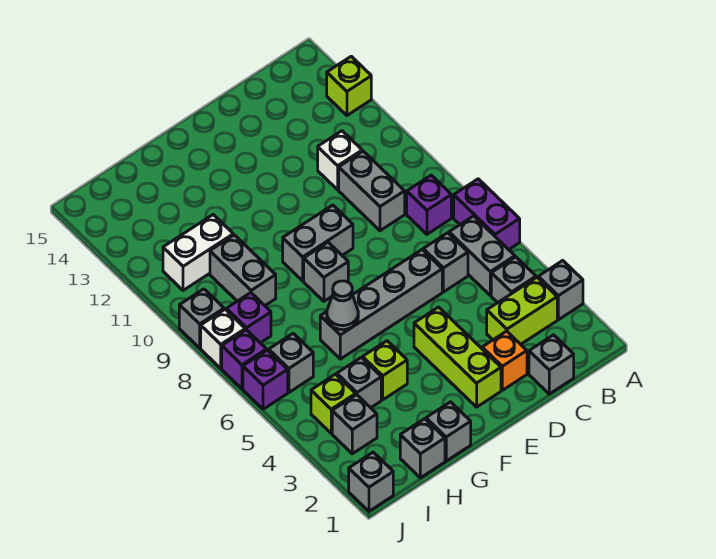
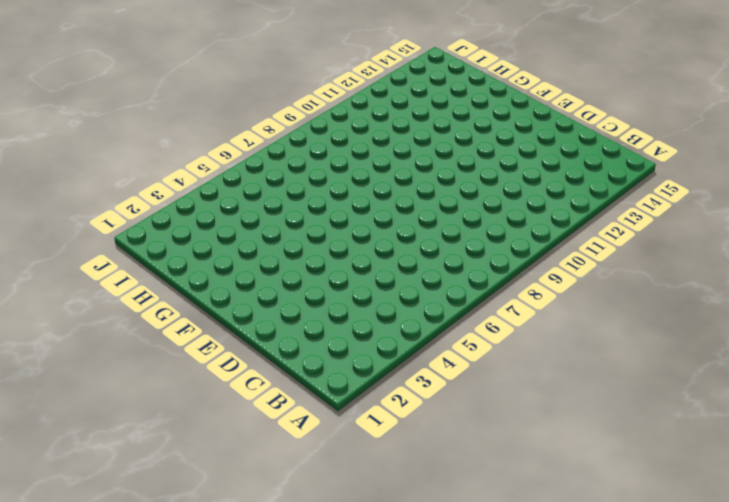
none -> grey 1x1 brick [538,261,583,320]
none -> purple 1x2 brick [454,179,520,250]
none -> lime 1x1 brick [327,56,371,115]
none -> lime 1x2 brick [487,278,557,344]

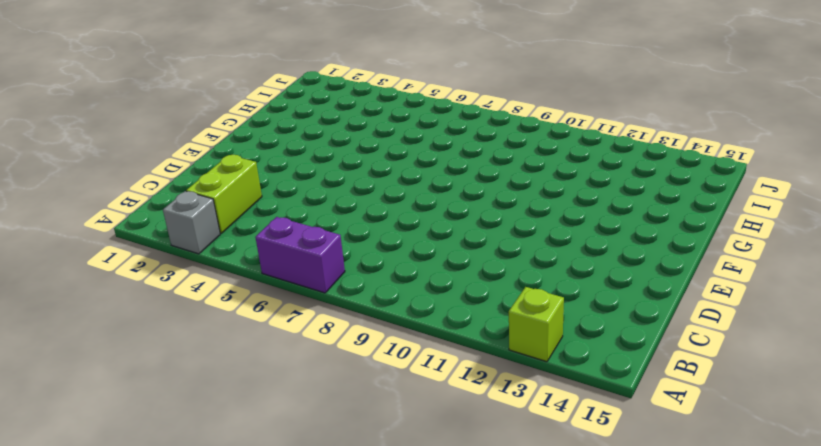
none -> grey 1x1 brick [491,257,536,303]
none -> grey 1x2 brick [449,216,515,296]
none -> purple 1x1 brick [407,175,451,234]
none -> grey 1x1 brick [529,335,574,394]

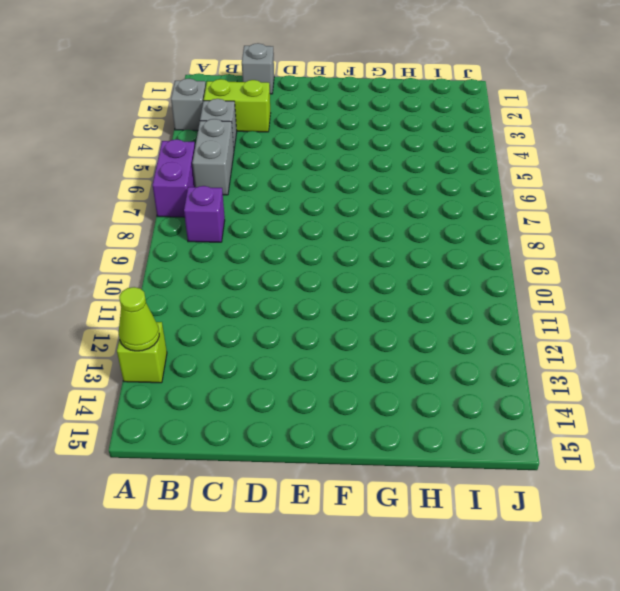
lime 1x1 cone [119,287,159,351] -> none
none -> grey 1x1 brick [423,233,468,292]
none -> grey 1x2 brick [339,151,405,231]
none -> white 1x1 brick [318,131,362,190]
none -> orange 1x1 brick [482,331,527,390]

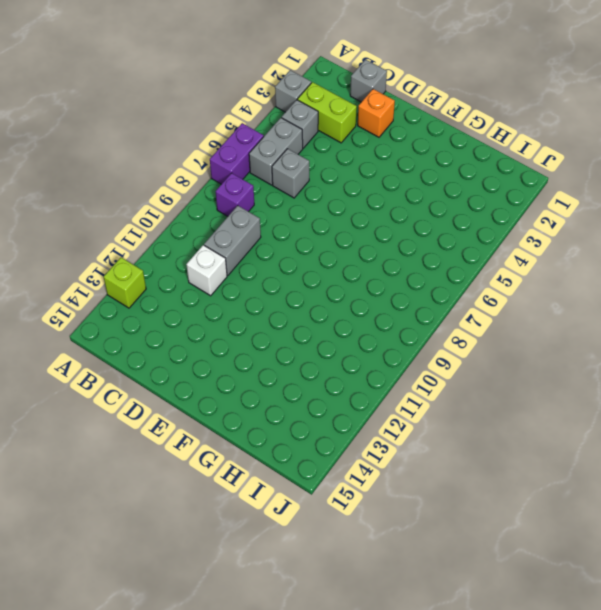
none -> grey 1x4 brick [320,250,442,359]
none -> lime 1x3 brick [414,307,501,407]
none -> grey 1x2 brick [283,205,353,281]
none -> grey 1x1 brick [304,242,348,301]

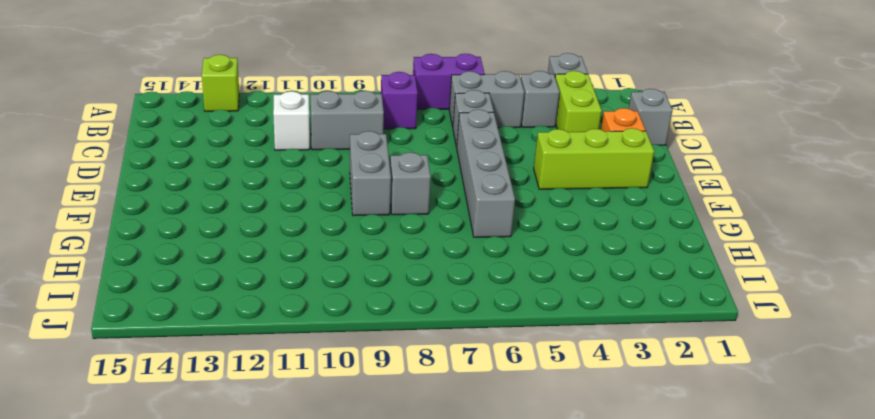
none -> grey 1x1 brick [426,402,471,461]
none -> lime 1x1 brick [363,341,407,400]
none -> grey 1x1 brick [400,419,445,478]
none -> grey 1x1 brick [337,357,381,408]

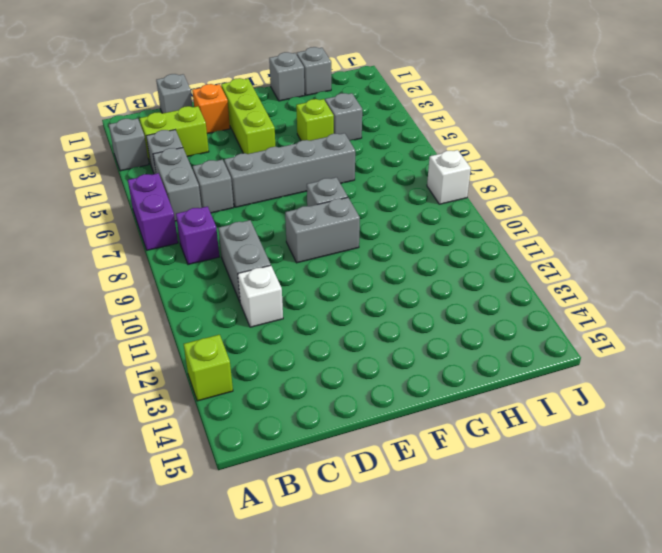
none -> grey 1x2 brick [210,235,276,305]
none -> white 1x2 brick [163,215,233,290]
none -> grey 1x1 brick [332,395,377,454]
none -> lime 1x1 brick [311,374,356,433]

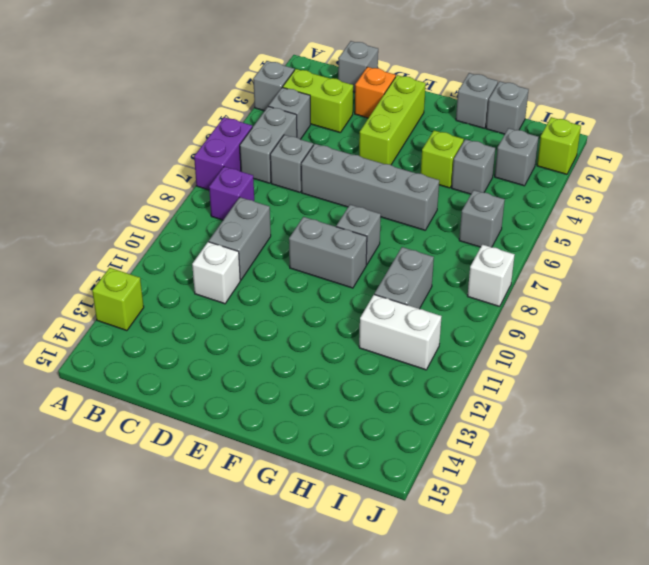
lime 1x1 brick [537,117,581,174] -> lime 1x1 brick moved to [311,374,356,433]
none -> purple 1x1 brick [226,293,271,343]
none -> grey 1x1 brick [349,452,393,511]
none -> purple 1x1 brick [243,350,288,409]
none -> purple 1x1 brick [222,330,266,389]

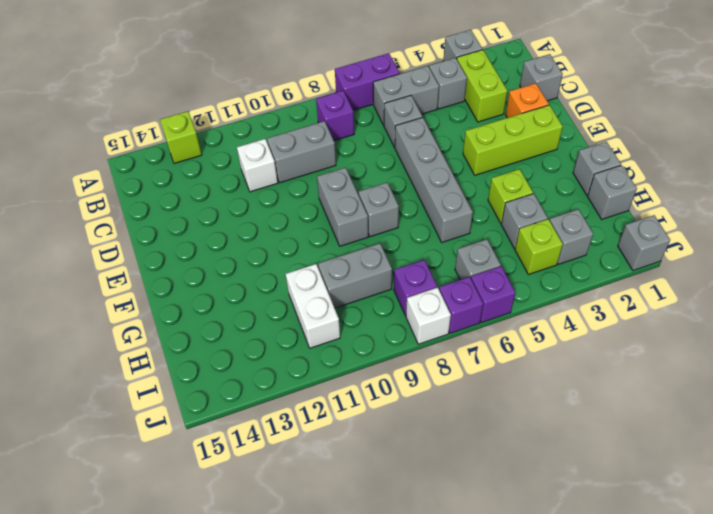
none -> grey 1x1 brick [179,289,224,348]
none -> grey 1x1 cone [327,281,358,330]

